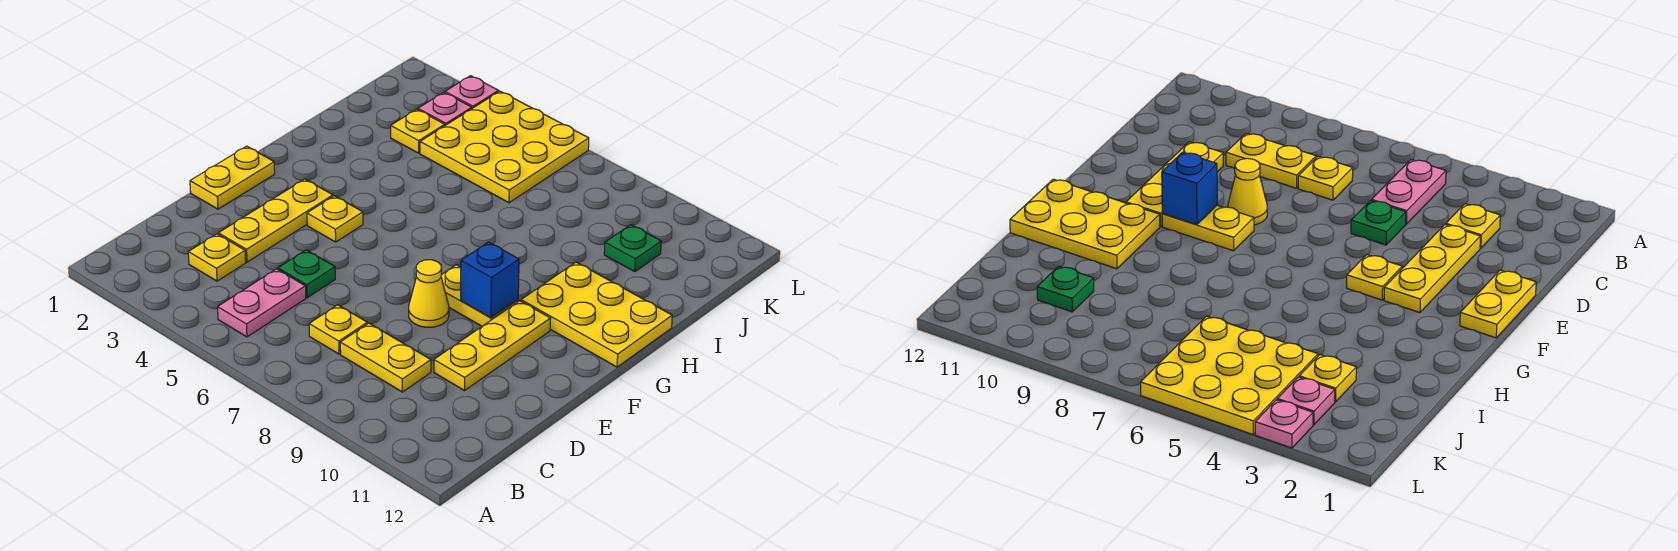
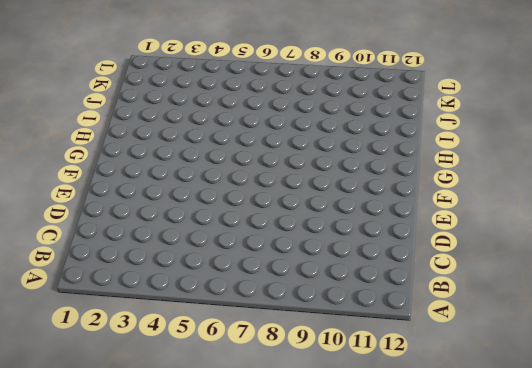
none -> pink 1x2 plate [218,269,306,337]
none -> yellow 1x1 plate [188,234,246,281]
none -> yellow 1x1 plate [309,305,367,354]

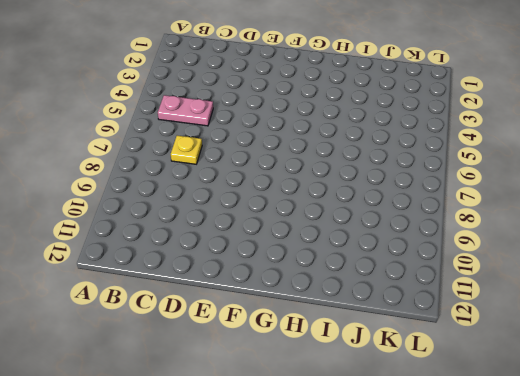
none -> yellow 1x1 plate [188,234,246,281]
none -> yellow 1x2 plate [340,323,431,392]
none -> yellow 1x3 plate [218,179,333,262]

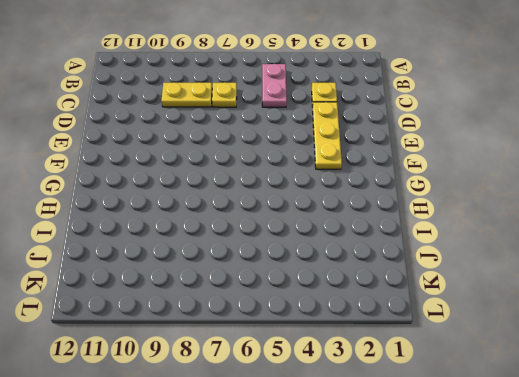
none -> green 1x1 plate [278,250,335,297]
none -> yellow 1x3 plate [434,301,551,391]
none -> yellow 1x2 plate [190,146,275,209]

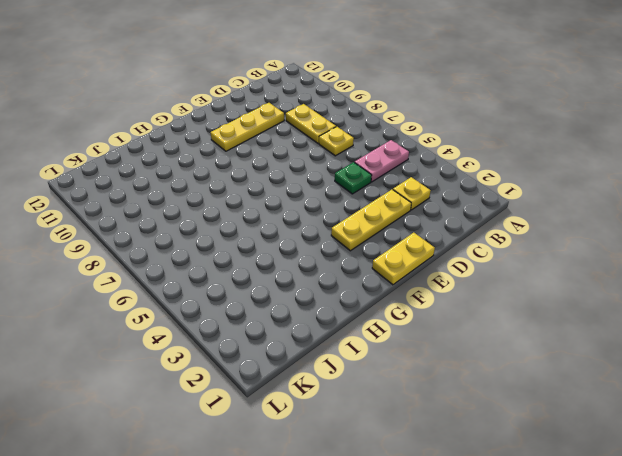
none -> yellow 1x1 cone [409,260,449,327]
none -> yellow 1x1 plate [307,196,363,242]
none -> yellow 1x2 plate [441,265,518,326]

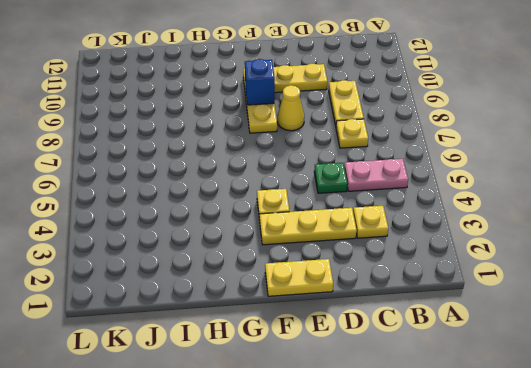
none -> yellow 2x3 plate [521,262,672,367]
none -> yellow 1x1 plate [391,109,445,153]
none -> yellow 3x3 plate [420,91,589,203]

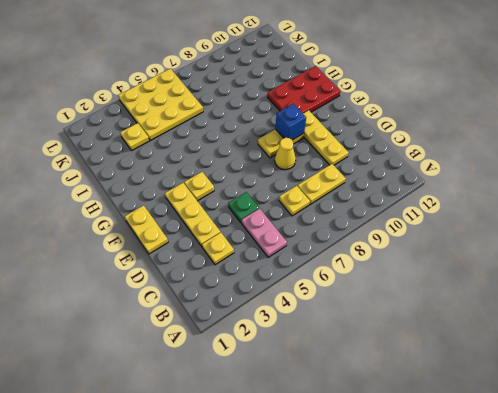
red 2x3 plate [267,66,341,113] -> yellow 2x3 plate [521,262,672,367]
none -> green 1x1 plate [604,225,661,272]
none -> pink 1x1 plate [418,92,472,125]
none -> pink 1x1 plate [445,76,498,108]

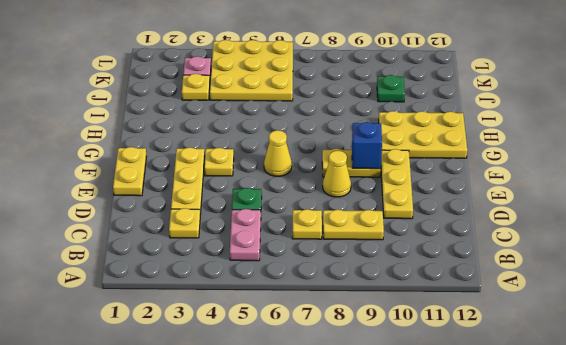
yellow 1x1 cone [264,130,292,176] -> none
none -> pink 1x1 plate [445,76,498,108]

